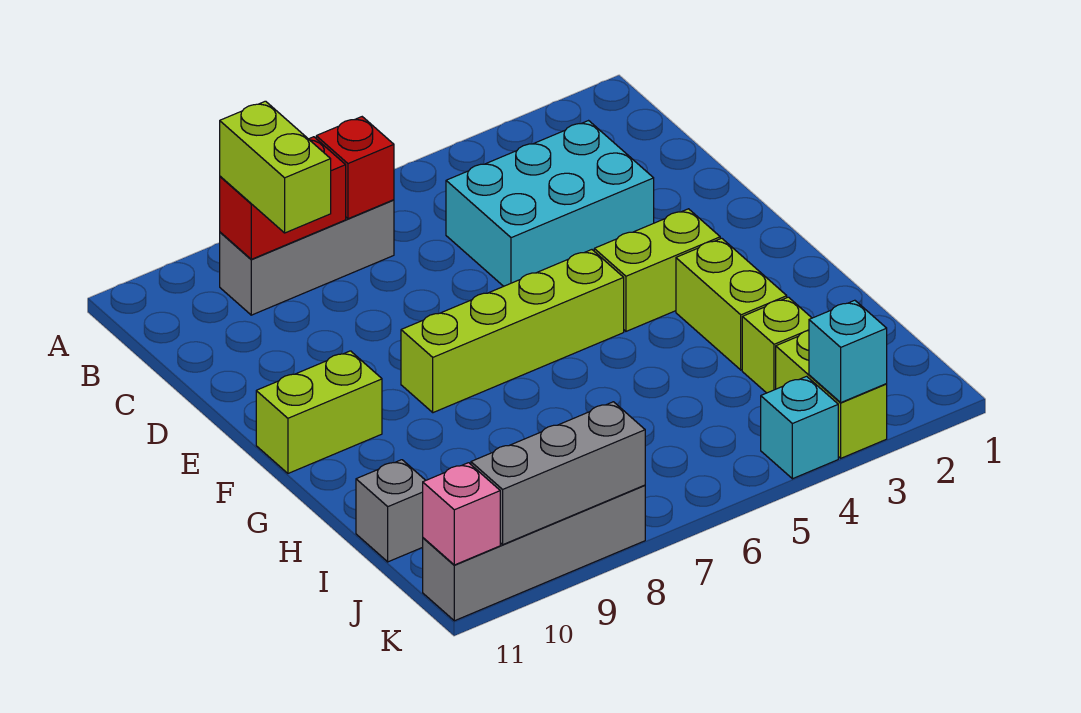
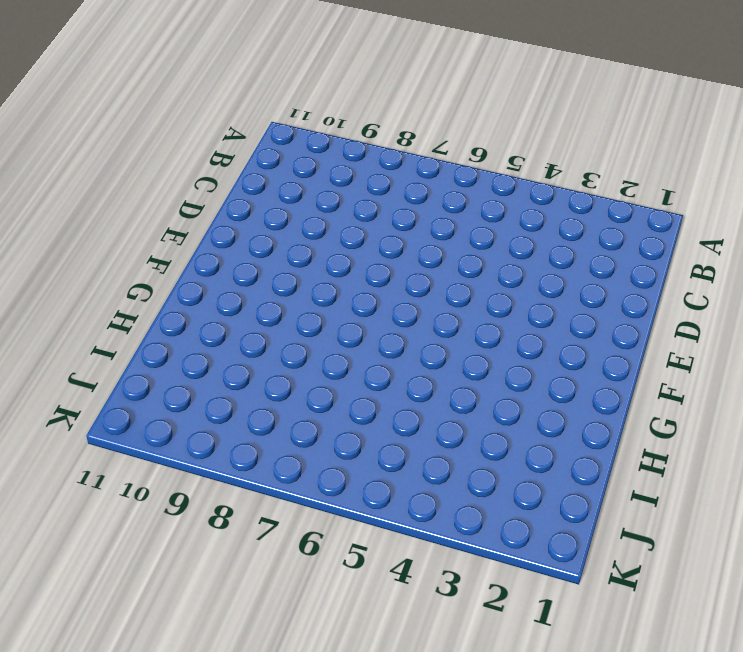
none -> grey 1x3 brick [220,200,394,315]
none -> cyan 2x3 brick [446,121,654,286]
none -> lime 1x2 brick [594,209,720,331]

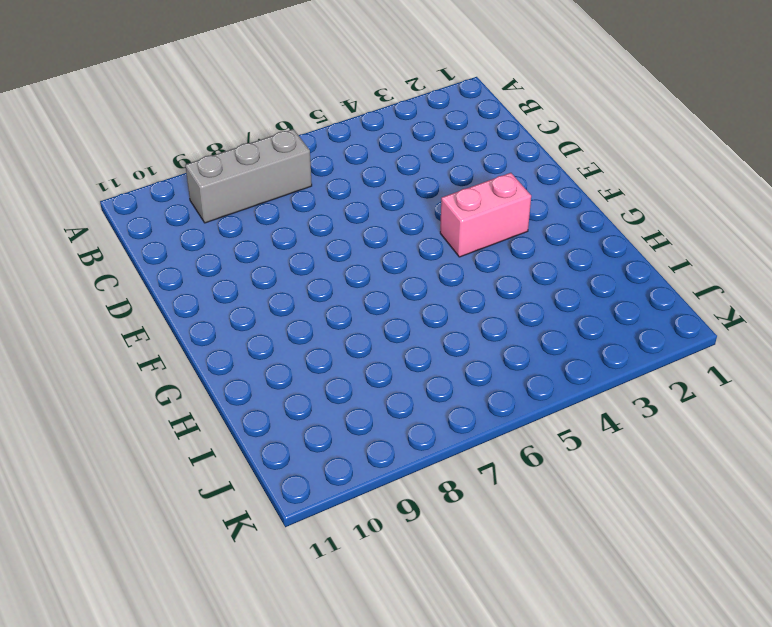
pink 1x2 brick [440,173,531,257] -> lime 1x2 brick [594,209,720,331]
none -> cyan 2x3 brick [446,121,654,286]
none -> lime 1x4 brick [401,250,624,413]
none -> lime 1x2 brick [256,351,382,473]

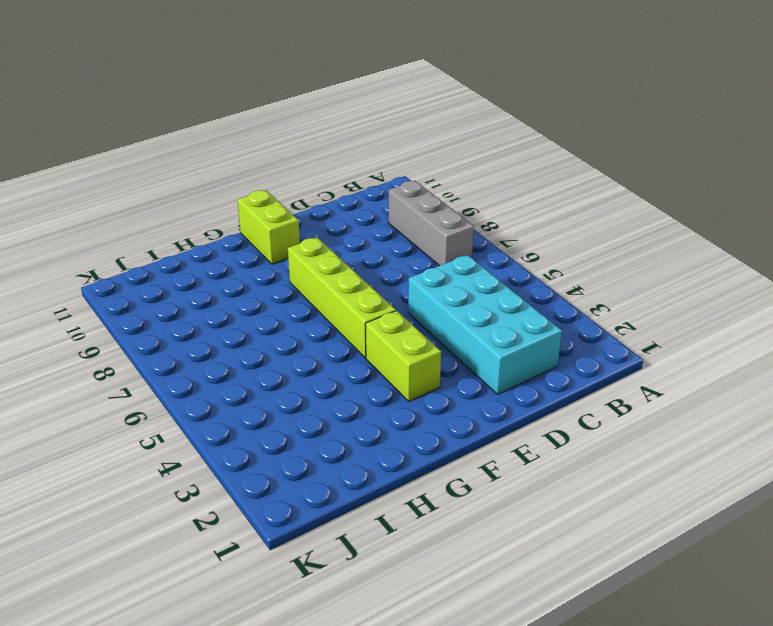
cyan 2x4 brick [408,255,562,394] -> cyan 2x3 brick [446,121,654,286]
none -> lime 1x2 brick [676,238,787,370]
none -> lime 1x1 brick [742,297,811,393]
none -> grey 1x1 brick [356,460,426,562]

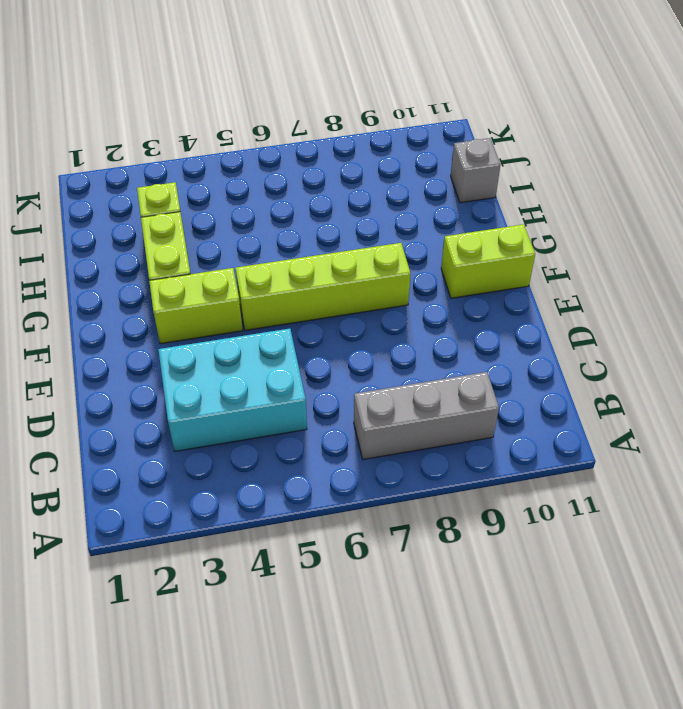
none -> lime 1x2 brick [776,330,887,458]
none -> cyan 1x1 brick [761,376,838,479]
none -> grey 1x4 brick [423,485,645,621]

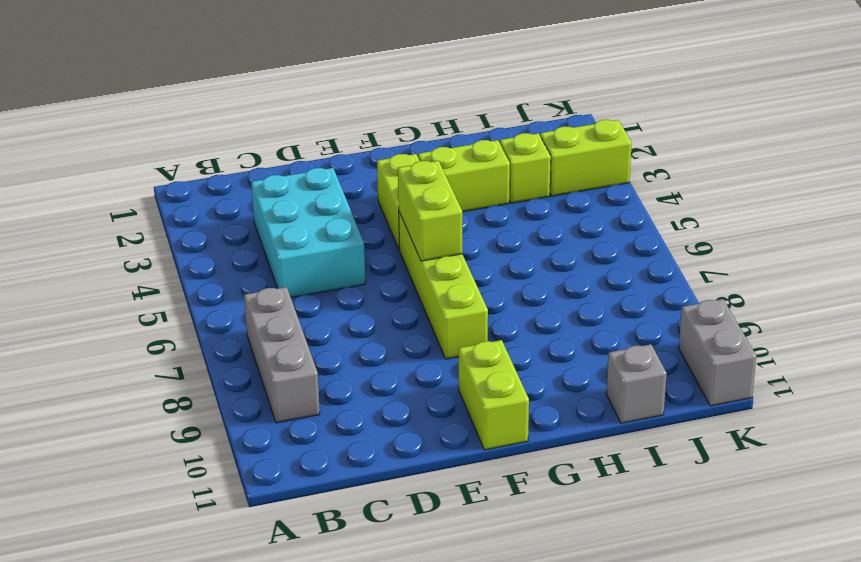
lime 1x2 brick [398,161,462,261] -> lime 1x2 brick turned to [220,101,331,233]
grey 1x2 brick [679,299,756,406] -> grey 1x4 brick [423,485,645,621]
none -> cyan 1x1 brick [761,376,838,479]
none -> red 1x1 brick [316,117,394,219]
none -> red 1x2 brick [220,137,346,259]

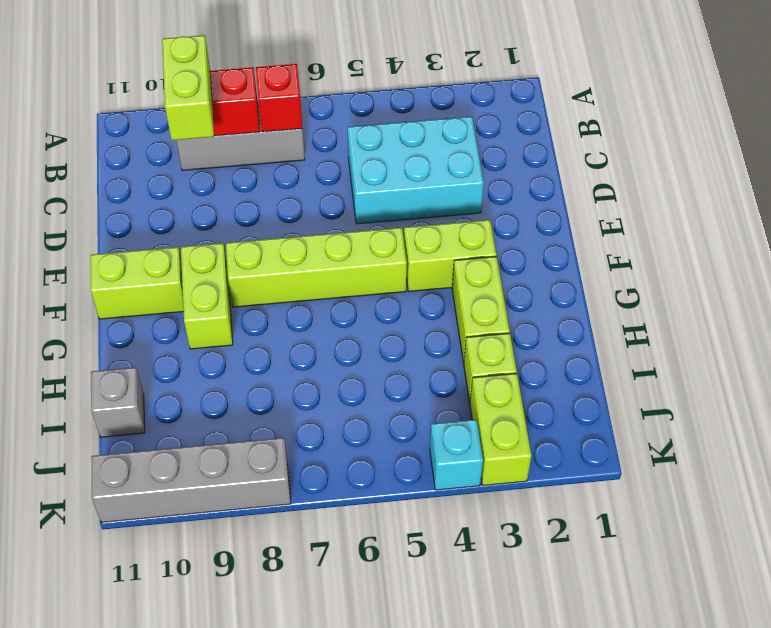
lime 1x2 brick [181,243,233,349] -> none
none -> cyan 1x1 brick [809,300,887,402]
none -> grey 1x3 brick [471,402,645,544]
none -> pink 1x1 brick [423,463,500,565]

